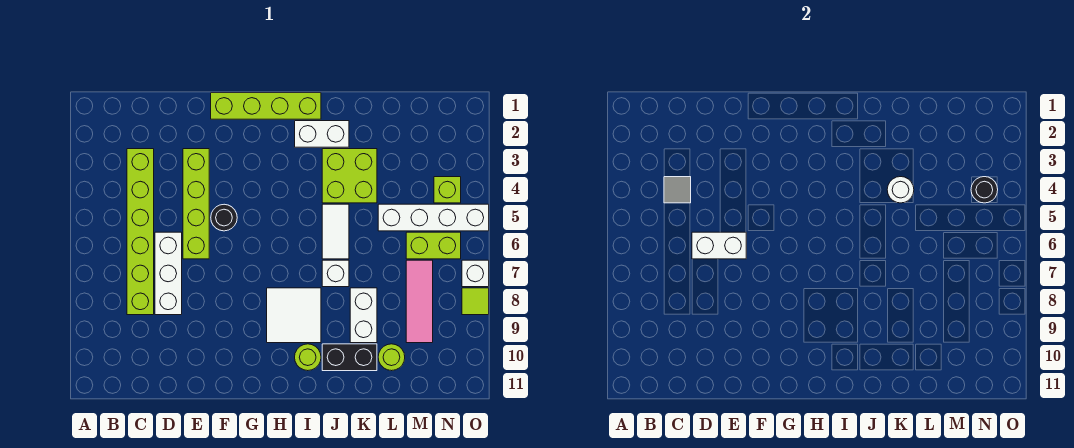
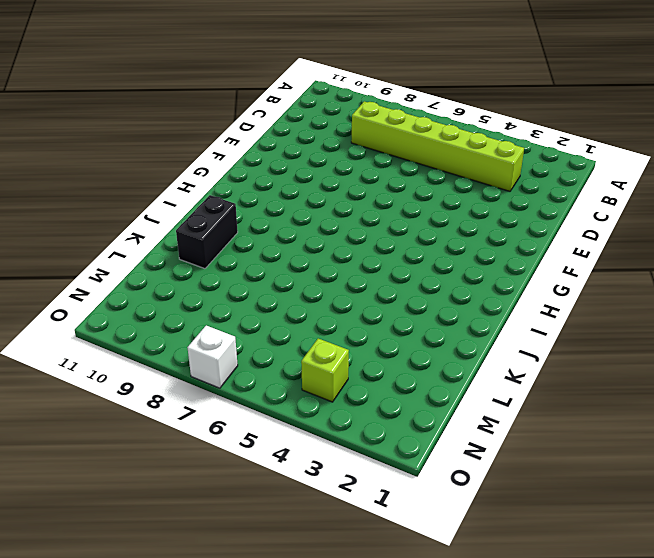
none -> white 1x3 brick [155,232,182,315]
none -> lime 1x4 brick [183,149,209,259]
none -> lime 1x4 brick [211,93,321,119]

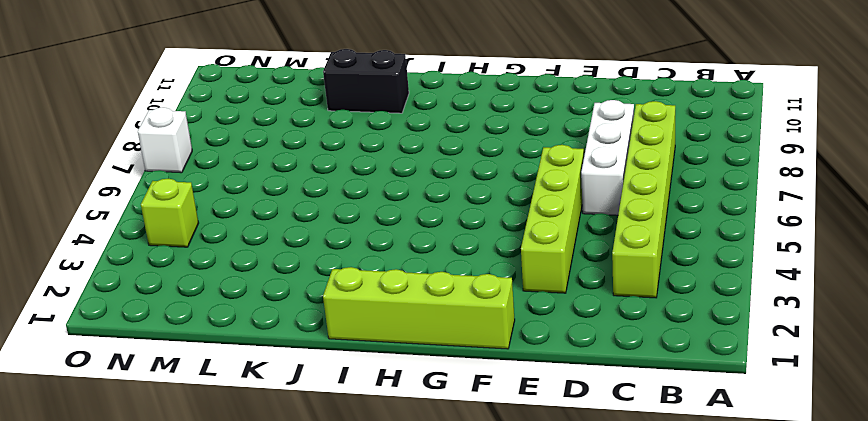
none -> black 1x1 round brick [211,204,237,231]
none -> white 2x2 tile [267,288,321,343]
none -> white 1x2 brick [295,121,349,147]

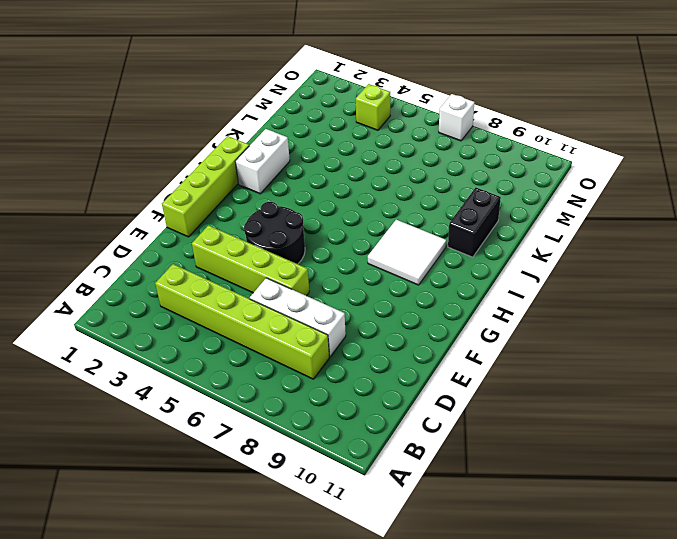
black 2x2 round brick [244,202,305,264] -> black 1x1 round brick [211,204,237,231]
none -> lime 1x1 round brick [295,344,321,371]
none -> lime 2x2 brick [322,149,377,203]
none -> white 1x2 tile [322,204,349,259]

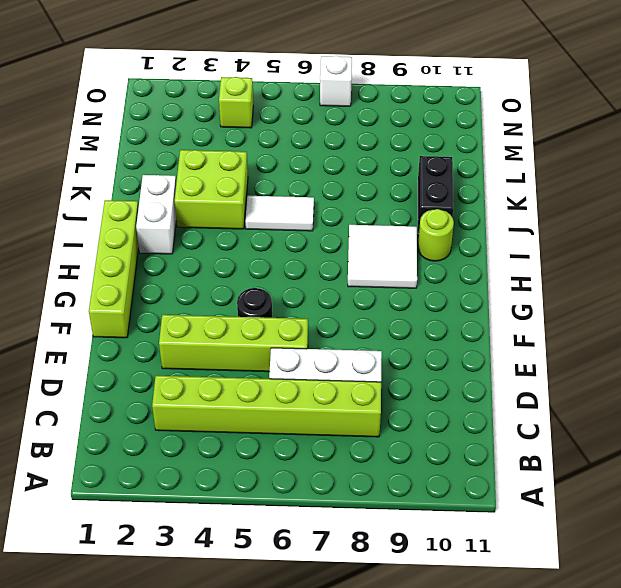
none -> white 1x1 brick [322,260,349,287]
none -> white 1x2 brick [350,288,377,343]
none -> white 1x4 brick [378,204,489,231]

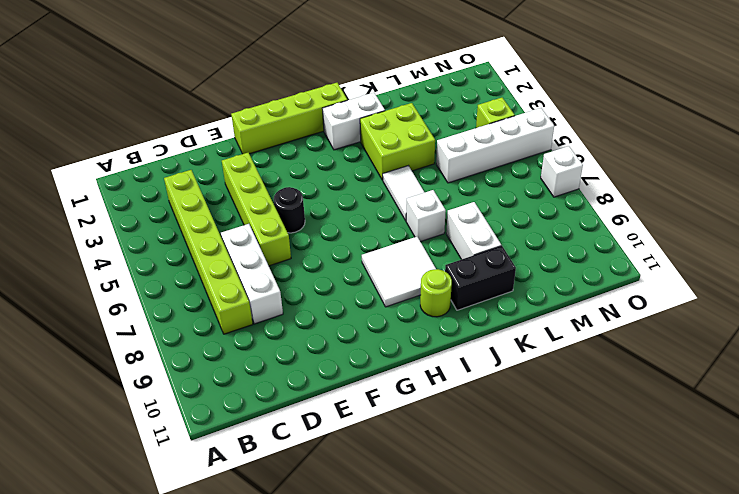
none -> lime 1x1 round brick [378,344,405,371]
none -> lime 1x2 brick [406,232,461,259]
none -> pink 1x3 tile [406,260,433,343]

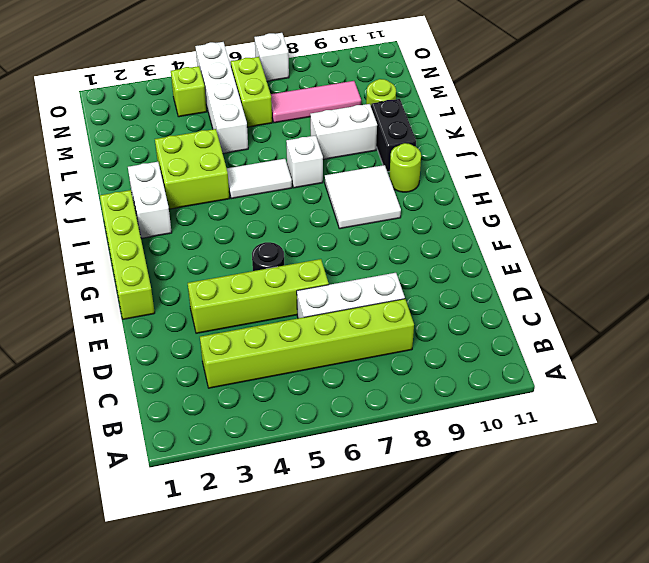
none -> lime 1x1 tile [462,288,489,315]
none -> grey 1x1 tile [664,177,691,203]
none -> white 1x2 brick [692,232,746,259]

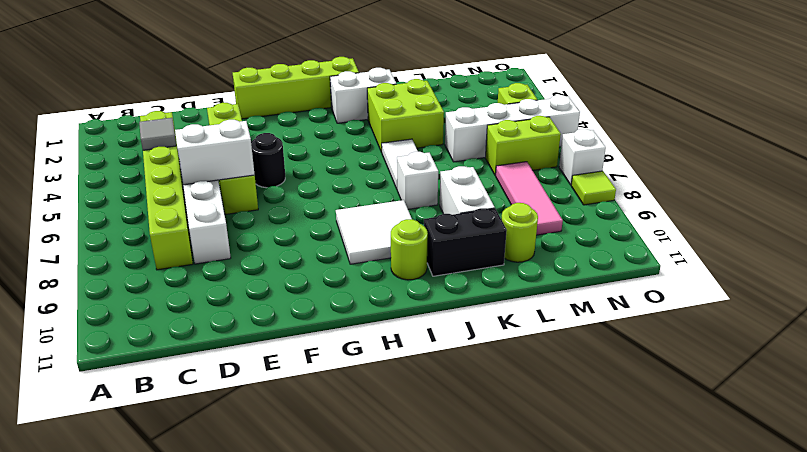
none -> white 1x1 round brick [887,177,914,203]
none -> black 1x1 round brick [971,177,998,203]

